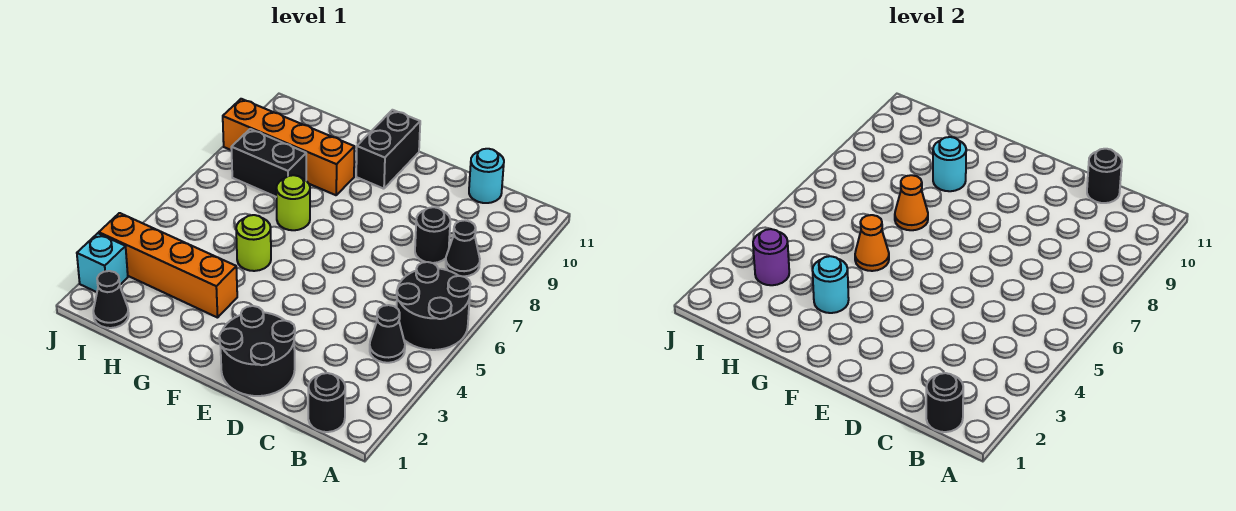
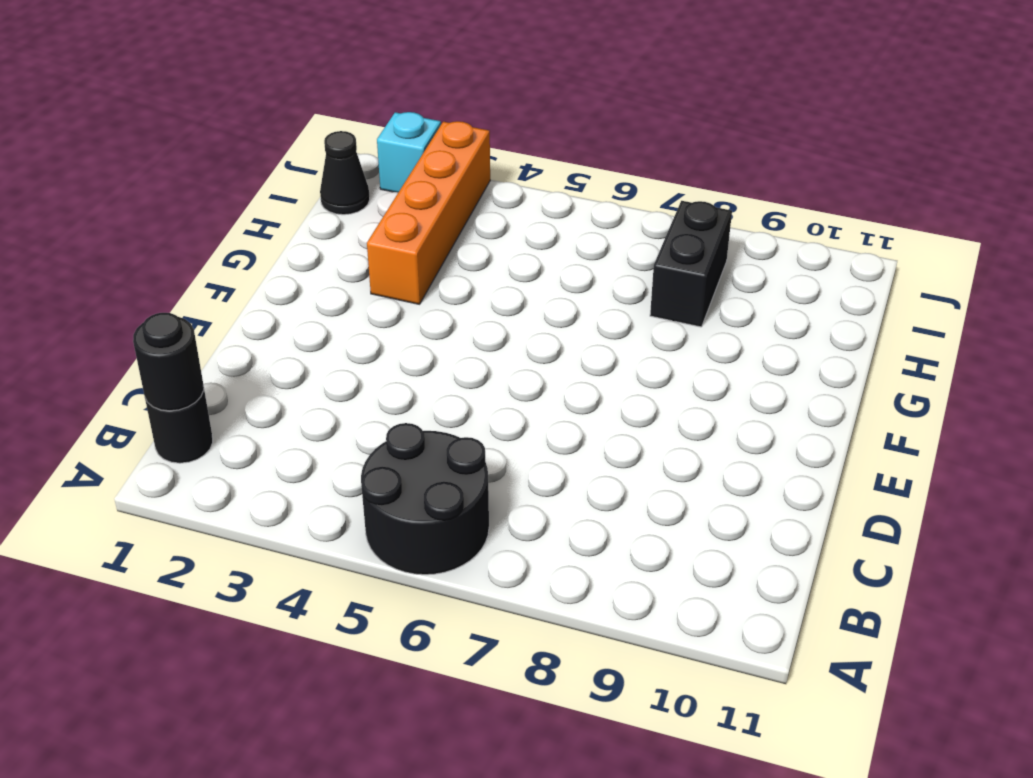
none -> black 1x1 cone [370,305,405,363]
none -> black 1x1 cone [446,220,480,276]
none -> black 1x1 round brick [415,207,450,263]

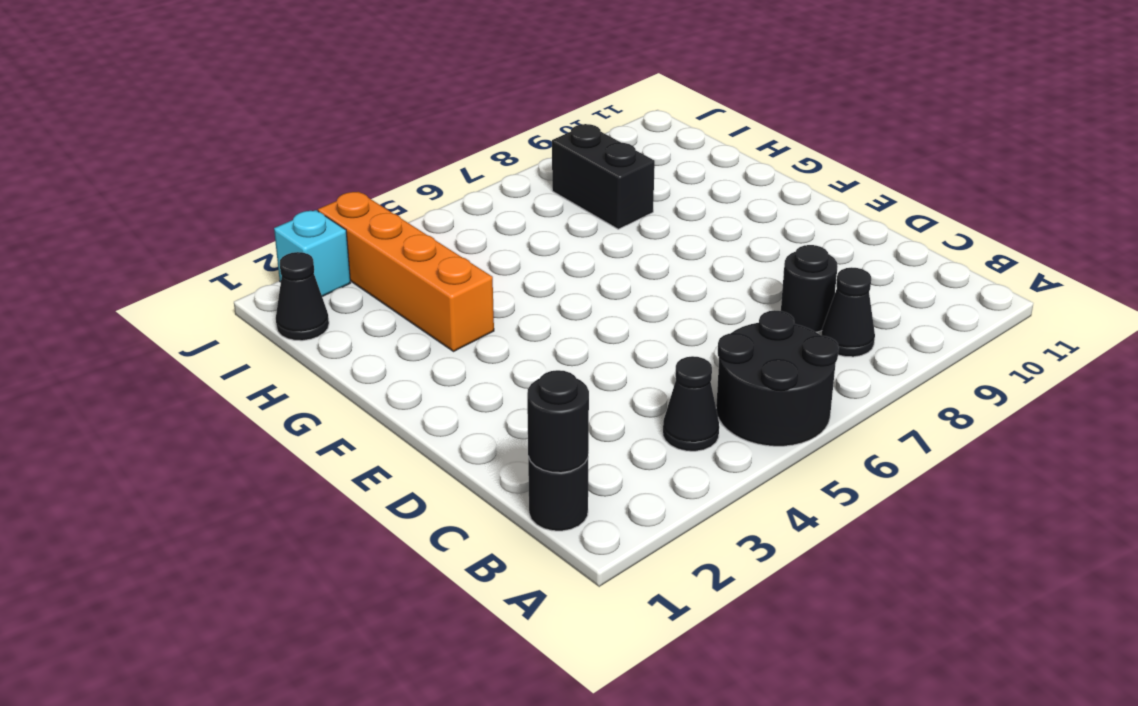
none -> cyan 1x1 round brick [469,149,504,203]
none -> black 2x2 round brick [219,306,295,396]
none -> black 1x2 brick [356,110,420,189]

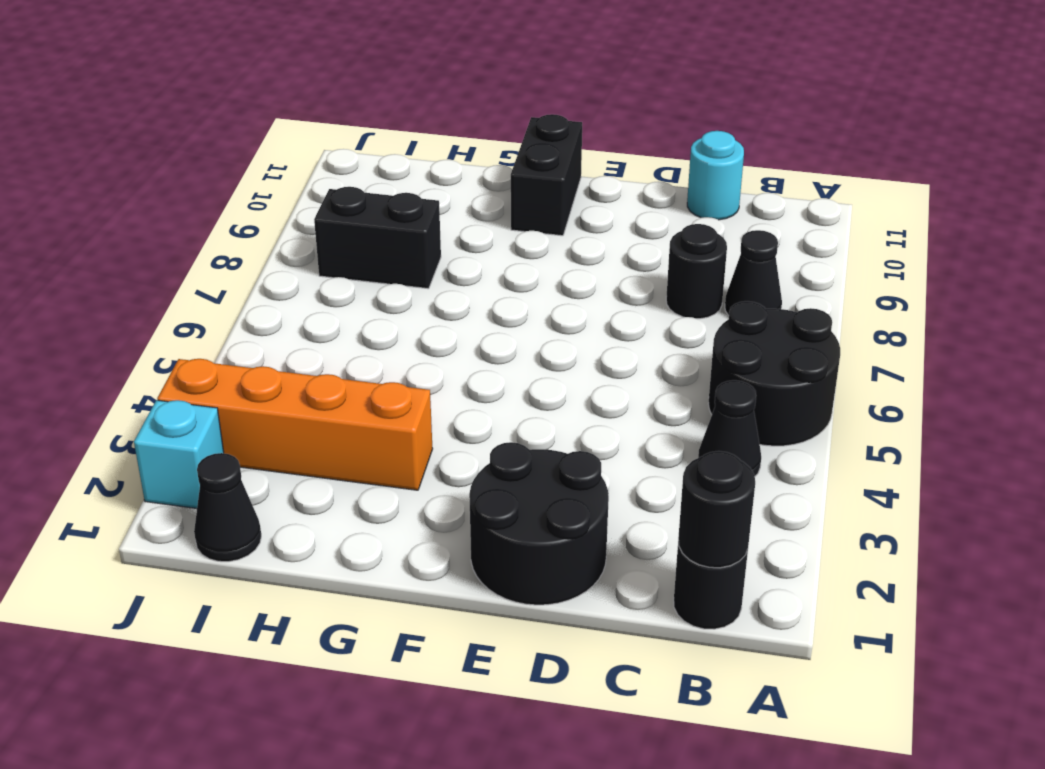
none -> lime 1x1 round brick [236,215,271,271]
none -> lime 1x1 round brick [276,175,310,230]
none -> orange 1x4 brick [223,99,355,195]

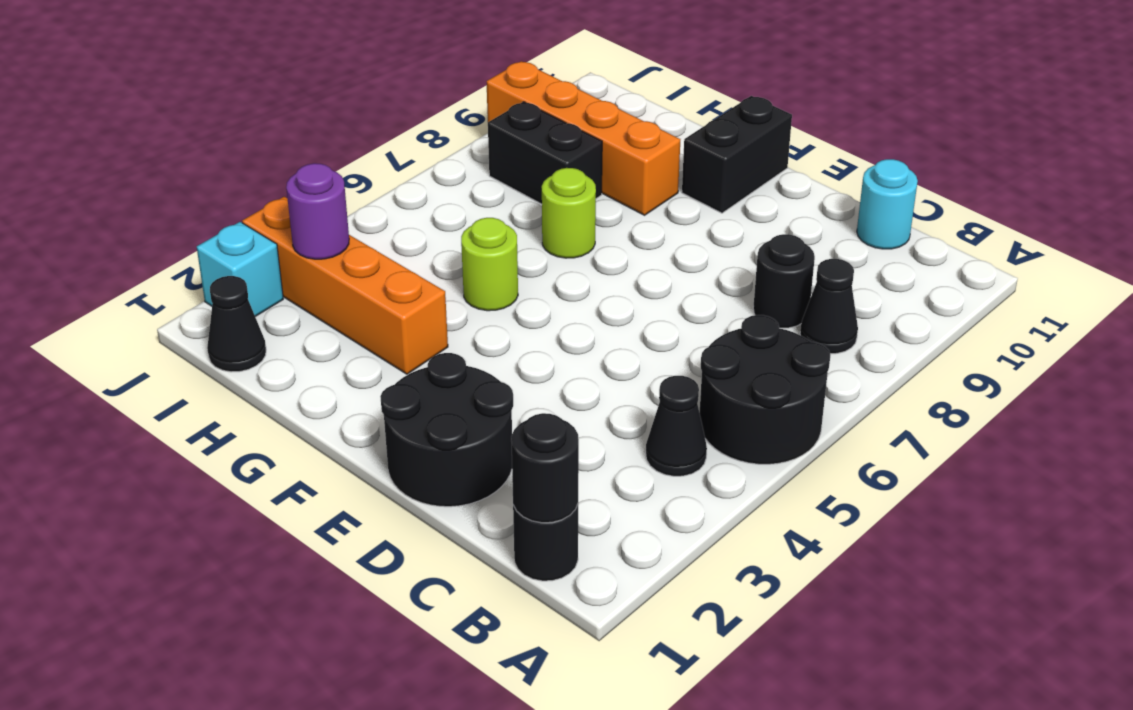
none -> black 1x1 round brick [1087,149,1122,203]
none -> cyan 1x1 round brick [812,256,849,313]
none -> orange 1x1 cone [855,215,889,271]

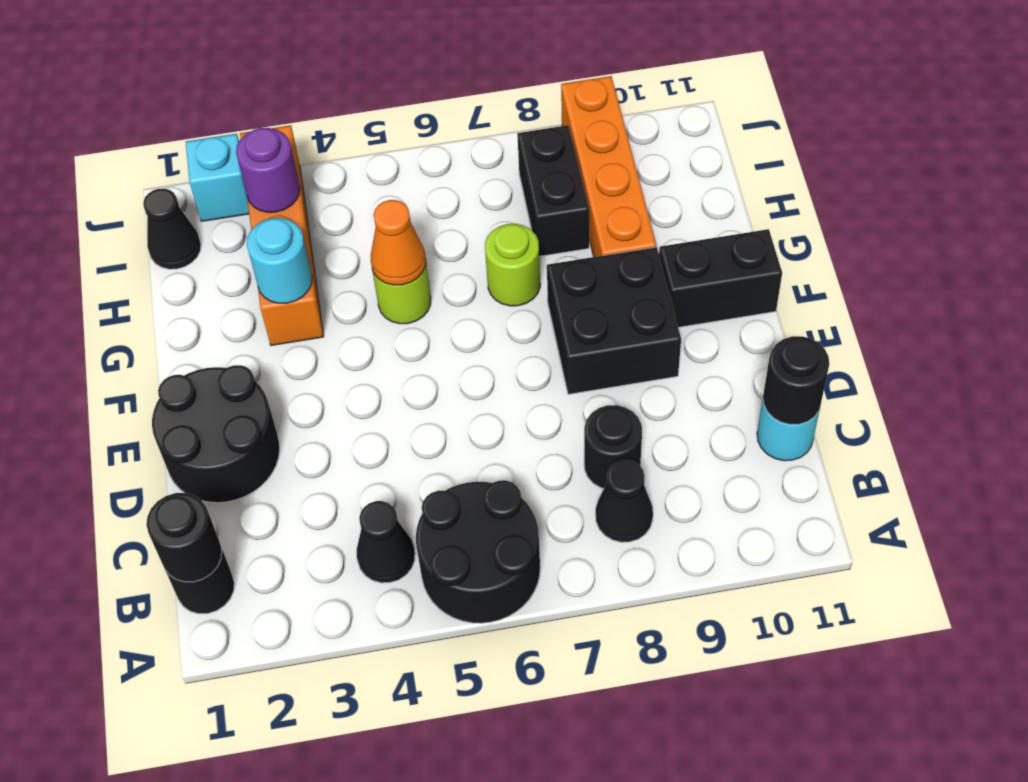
black 2x2 brick [547,247,681,394] -> none
none -> orange 1x1 cone [895,175,928,230]
none -> cyan 1x1 round brick [933,137,966,191]

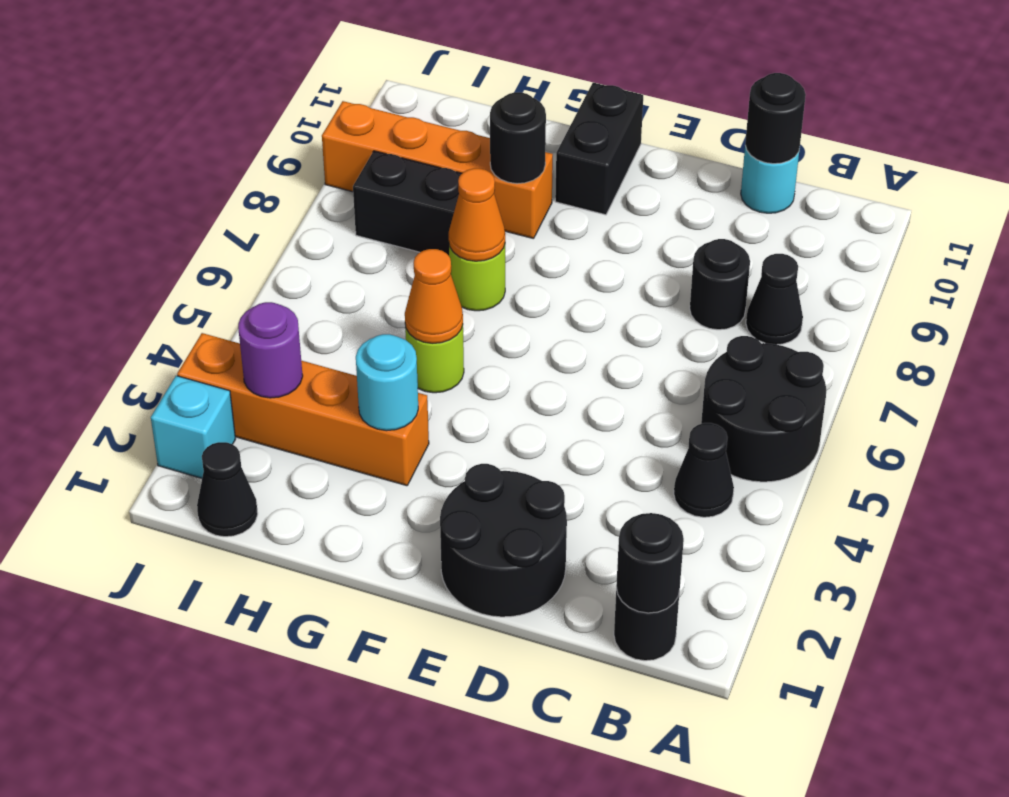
black 1x1 round brick [490,92,546,184] -> cyan 1x1 round brick [933,137,966,191]

